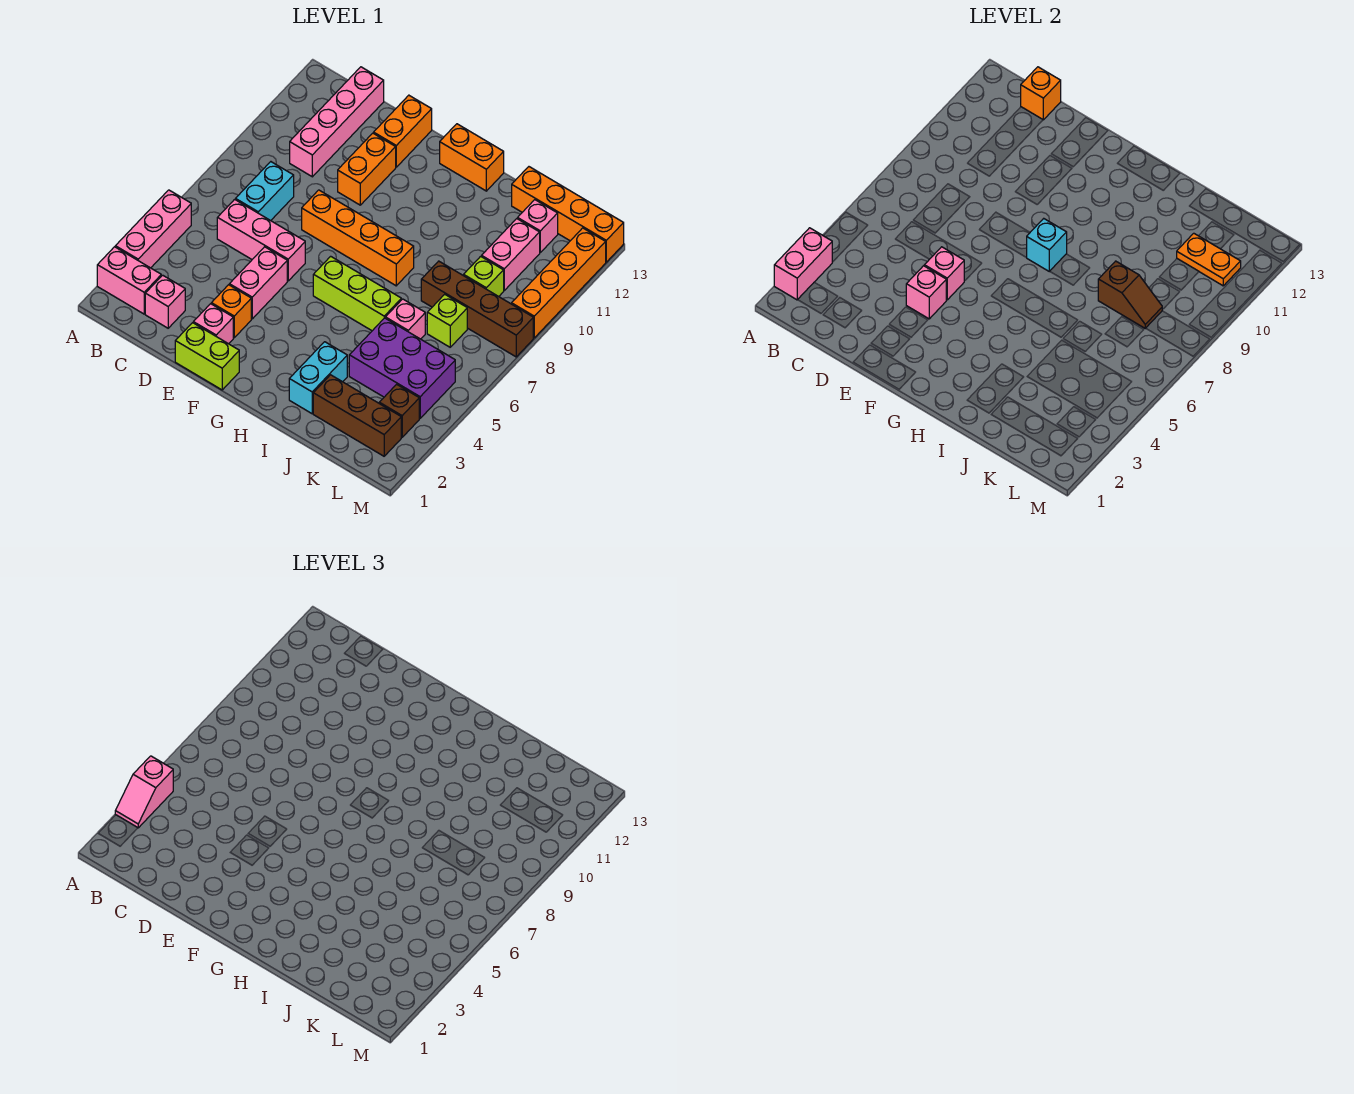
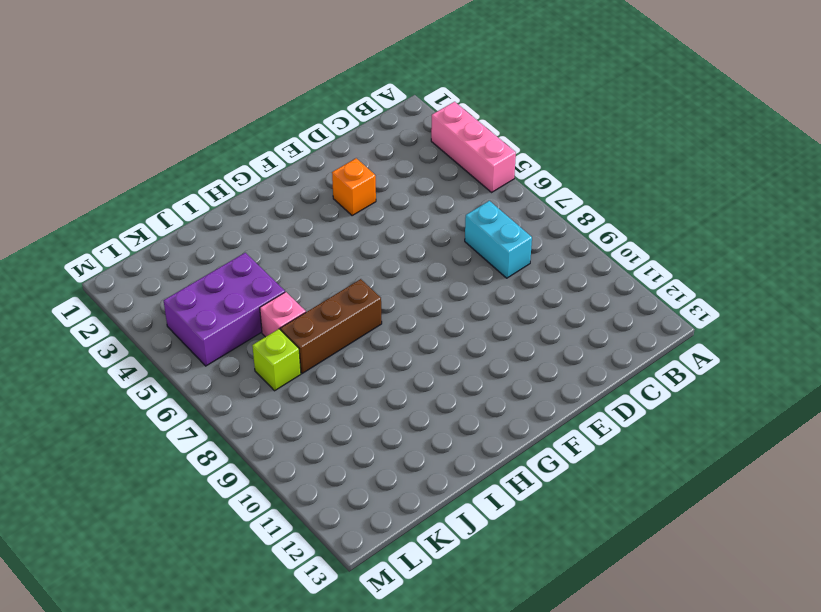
brown 1x3 brick [280,279,382,373] -> brown 1x3 brick moved to [313,375,401,456]
none -> pink 1x2 brick [97,247,161,314]
none -> pink 1x1 brick [145,275,185,328]
none -> pink 1x3 brick [217,199,305,281]
none -> pink 1x4 brick [290,67,384,177]

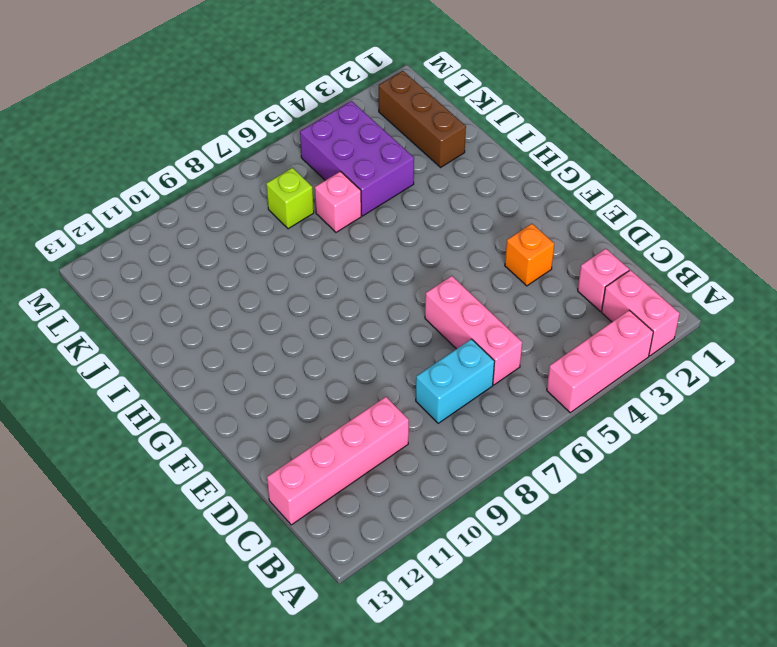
none -> lime 1x2 brick [175,323,239,390]
none -> pink 1x1 brick [193,304,233,344]
none -> pink 1x2 brick [229,247,287,319]
none -> orange 1x4 brick [302,190,414,286]

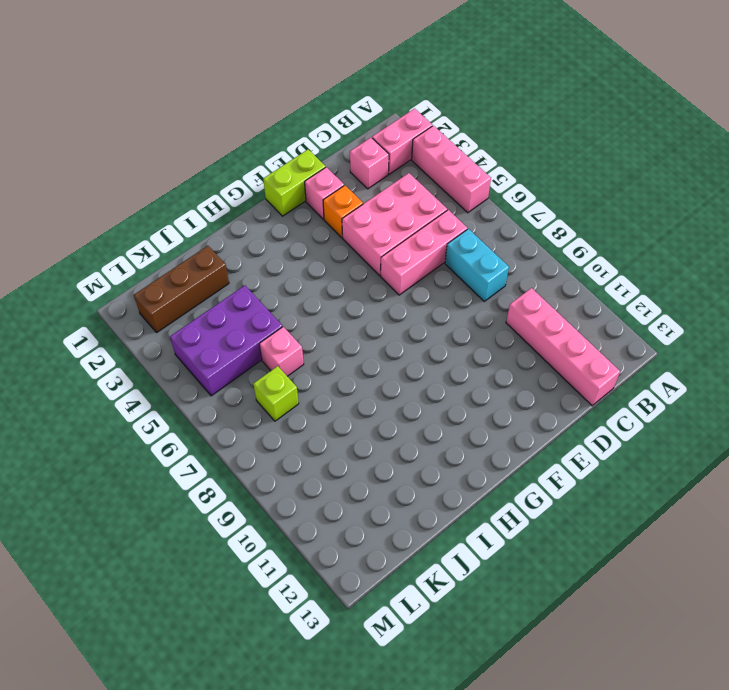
pink 2x3 brick [342,173,447,275] -> pink 1x2 brick [229,247,287,319]
none -> orange 1x4 brick [302,190,414,286]
none -> orange 1x2 brick [338,133,396,205]
none -> orange 1x2 brick [374,95,432,167]
none -> lime 1x3 brick [313,256,401,331]

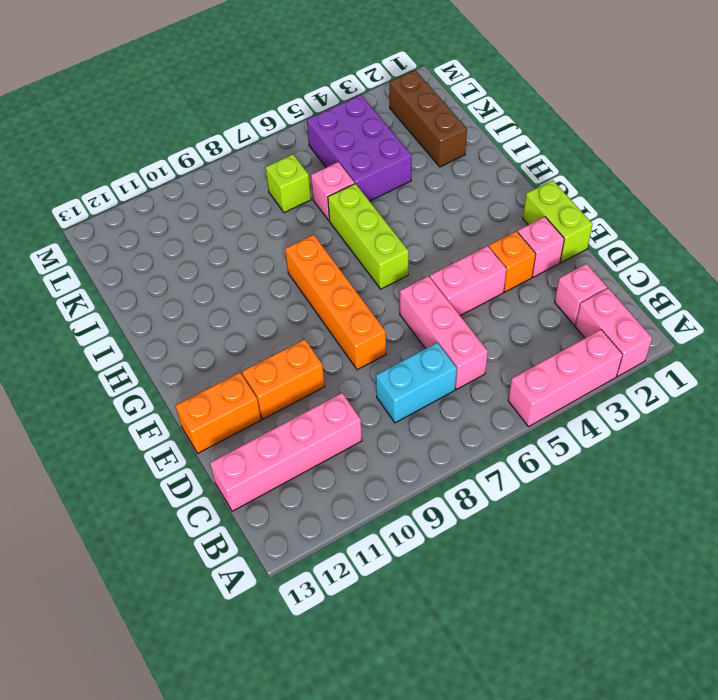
none -> orange 1x2 brick [440,124,504,191]
none -> cyan 1x2 brick [289,342,347,414]
none -> brown 1x4 brick [421,261,533,357]
none -> orange 1x4 brick [512,167,624,262]

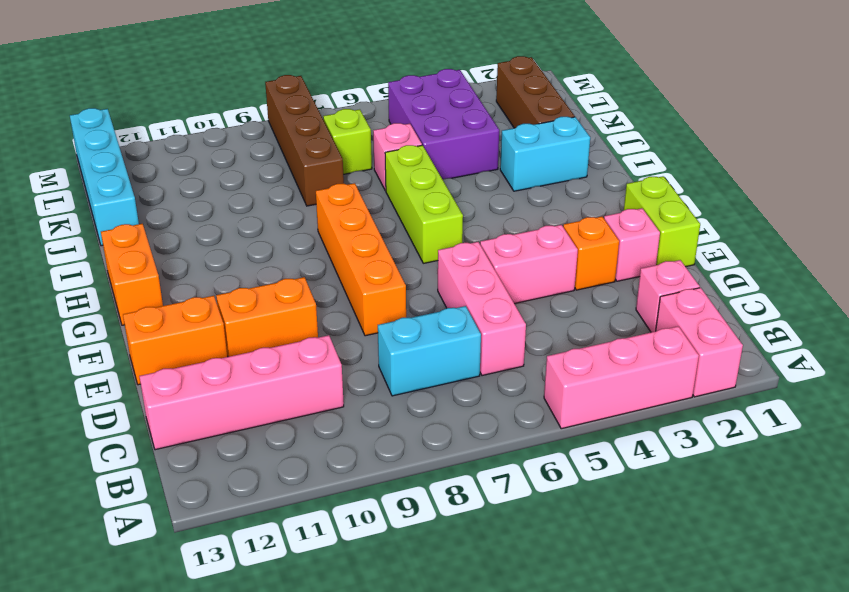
cyan 1x4 brick [70,108,139,246] -> orange 1x4 brick [512,167,624,262]
none -> lime 1x1 brick [464,256,504,296]
none -> pink 1x2 brick [482,219,540,290]
none -> pink 1x1 brick [518,200,558,252]
none -> brown 1x1 brick [379,384,419,437]

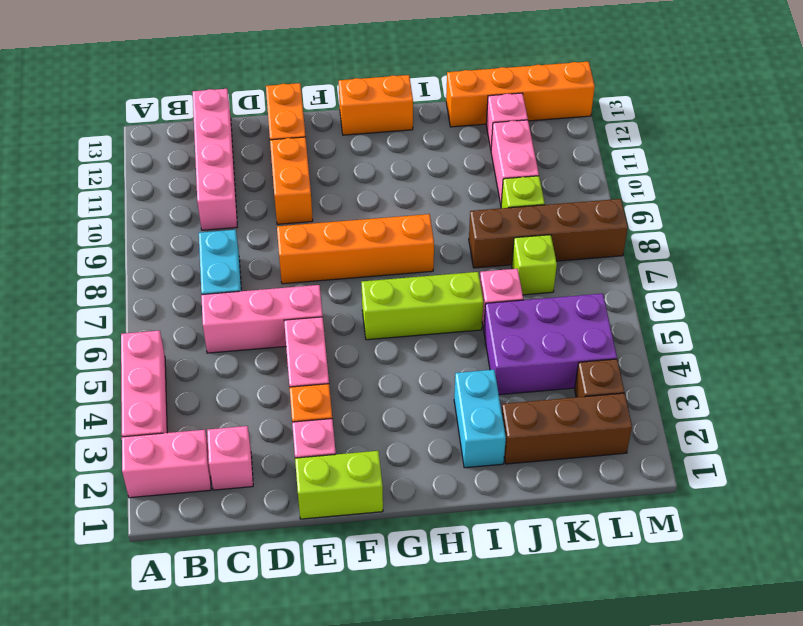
none -> orange 1x4 brick [512,228,606,338]
none -> pink 1x2 brick [774,228,832,300]
none -> orange 1x1 brick [1021,67,1061,120]
none -> pink 1x1 brick [906,266,946,319]

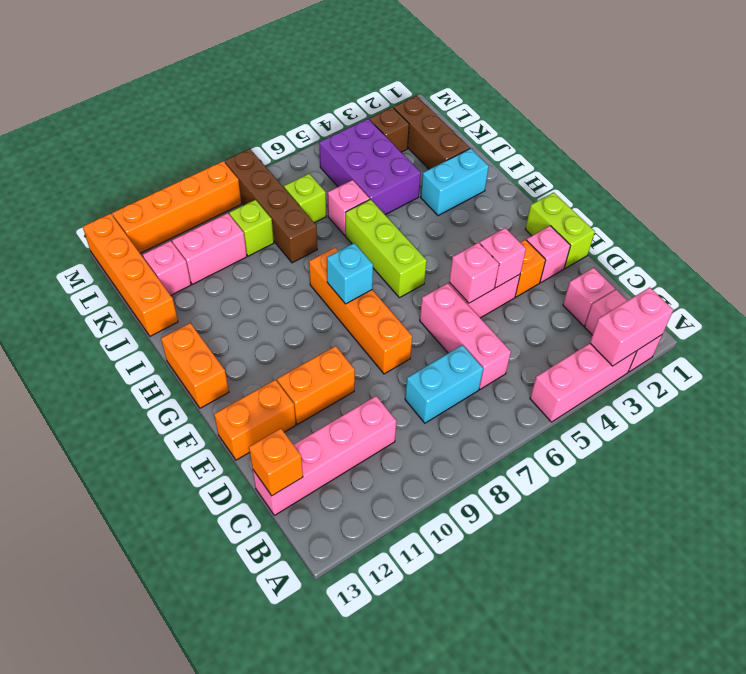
none -> brown 1x2 slope [1098,261,1162,328]
none -> orange 1x2 plate [1177,233,1241,286]
none -> pink 1x2 slope [115,756,173,828]

